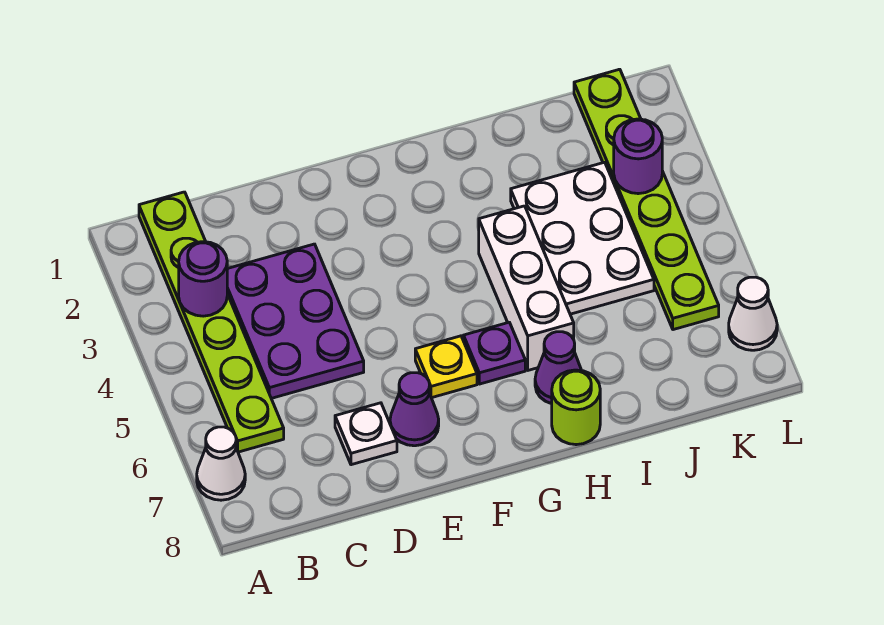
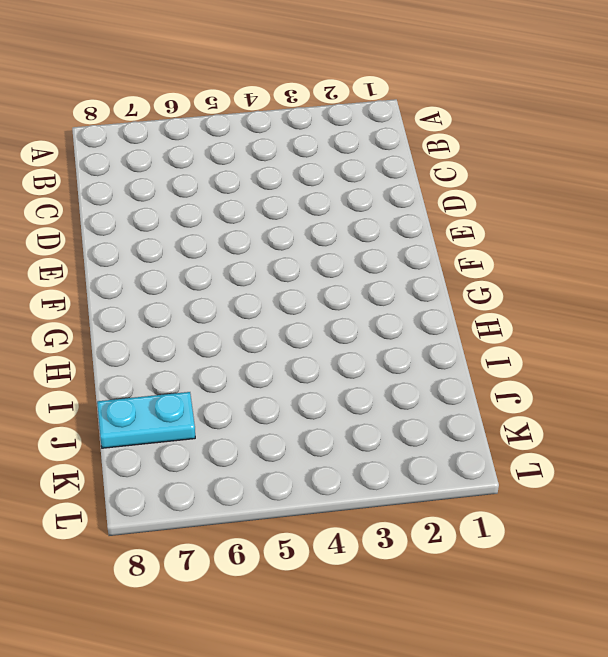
cyan 1x2 plate [97,392,195,448] -> none
none -> white 1x1 cone [197,427,245,500]
none -> lime 1x6 plate [139,192,284,452]
none -> purple 2x3 plate [227,244,364,398]

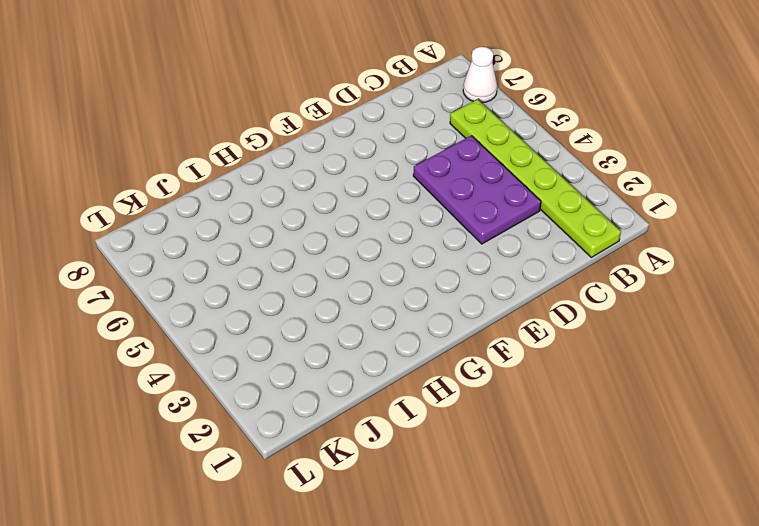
none -> white 1x1 plate [335,403,397,465]
none -> purple 1x1 cone [390,373,439,446]
none -> yellow 1x1 plate [415,336,477,398]

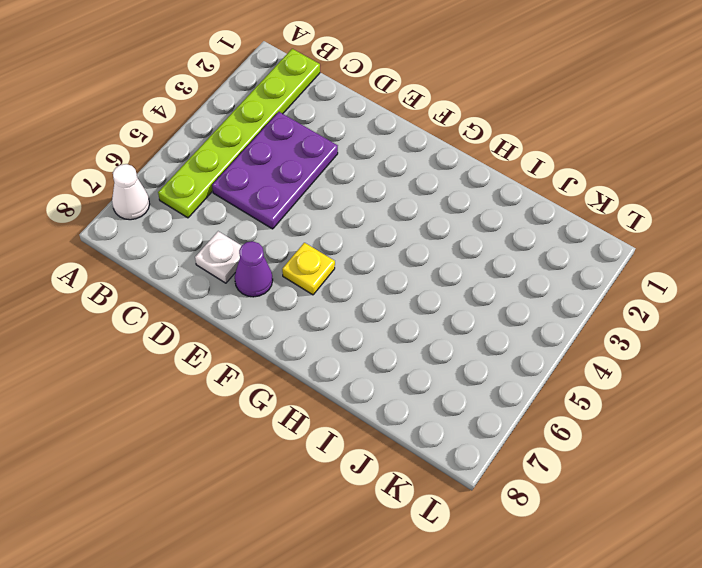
none -> purple 1x1 plate [464,322,525,384]
none -> white 1x3 brick [479,206,574,370]
none -> purple 1x1 cone [535,332,582,404]

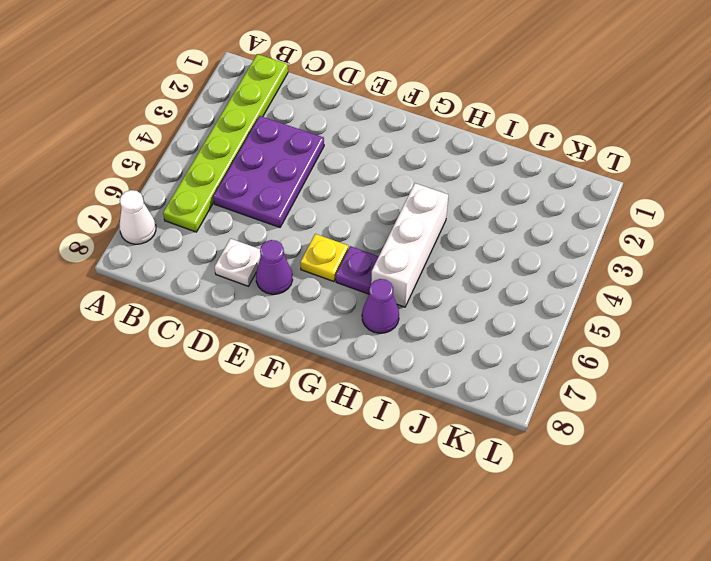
none -> lime 1x1 round brick [552,370,600,445]
none -> white 2x3 plate [511,162,654,314]
none -> lime 1x6 plate [574,69,719,330]

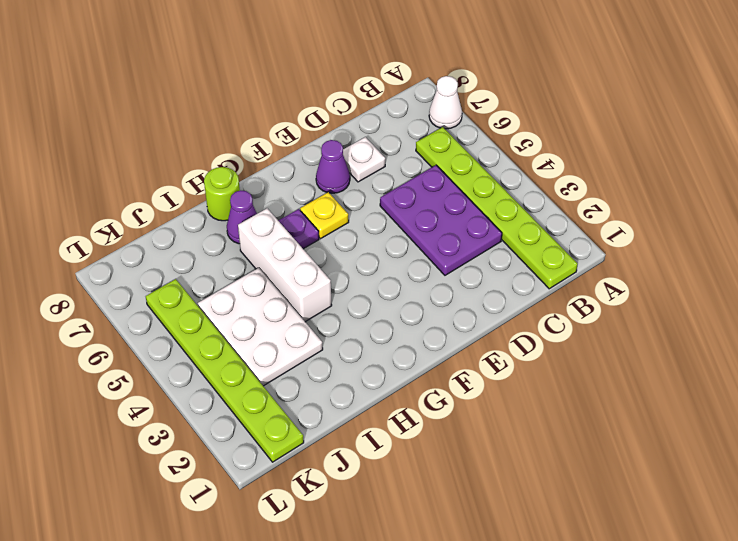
none -> white 1x1 cone [729,277,777,350]
none -> purple 1x1 round brick [179,242,227,316]
none -> purple 1x1 round brick [614,119,662,194]

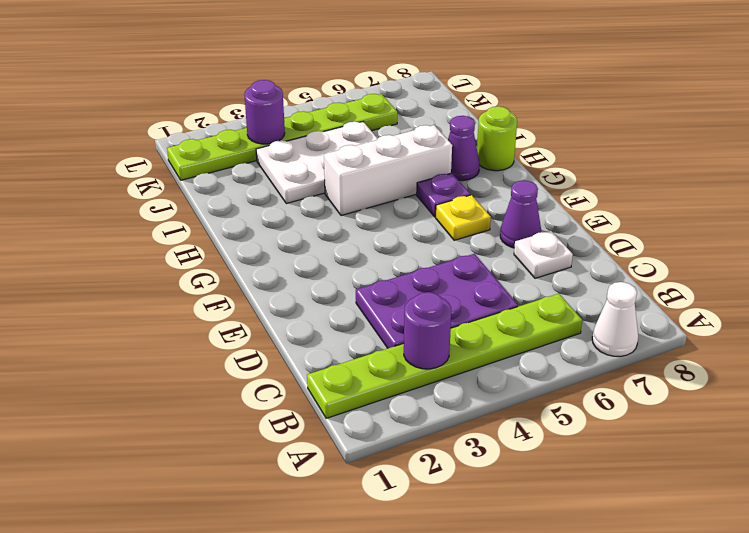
none -> white 1x1 cone [729,277,777,350]

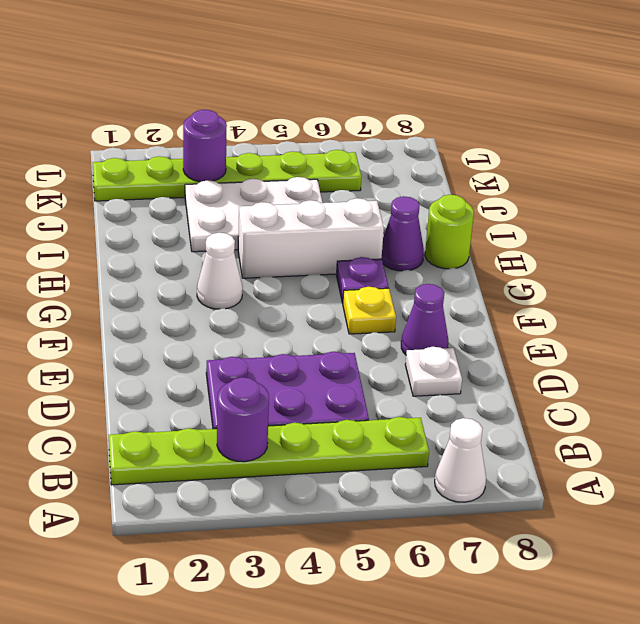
white 1x1 cone [197,233,243,309] -> white 1x1 cone moved to [729,277,777,350]

